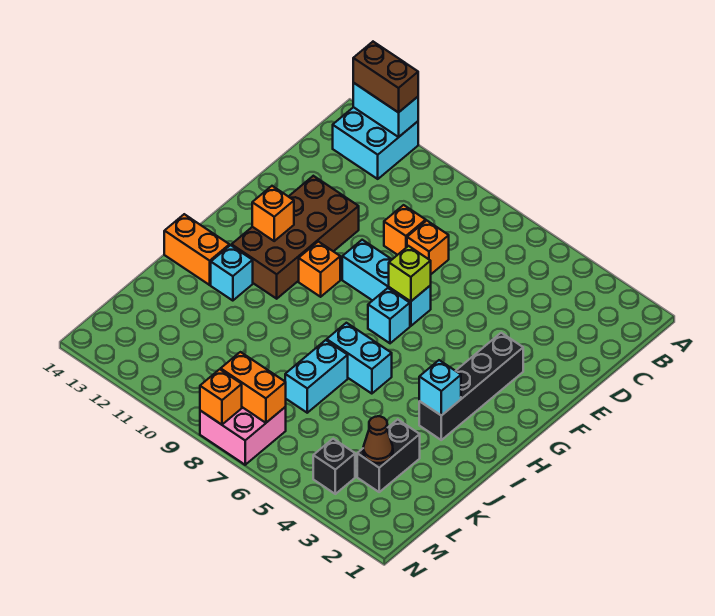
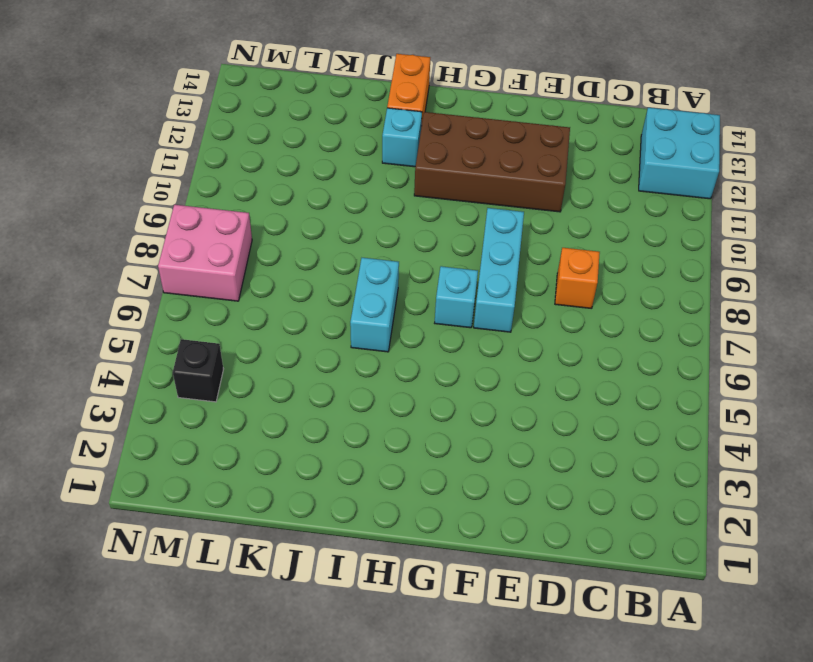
none -> orange 1x1 brick [384,205,426,255]
none -> black 1x4 brick [419,333,523,440]
none -> orange 1x1 brick [299,242,340,297]

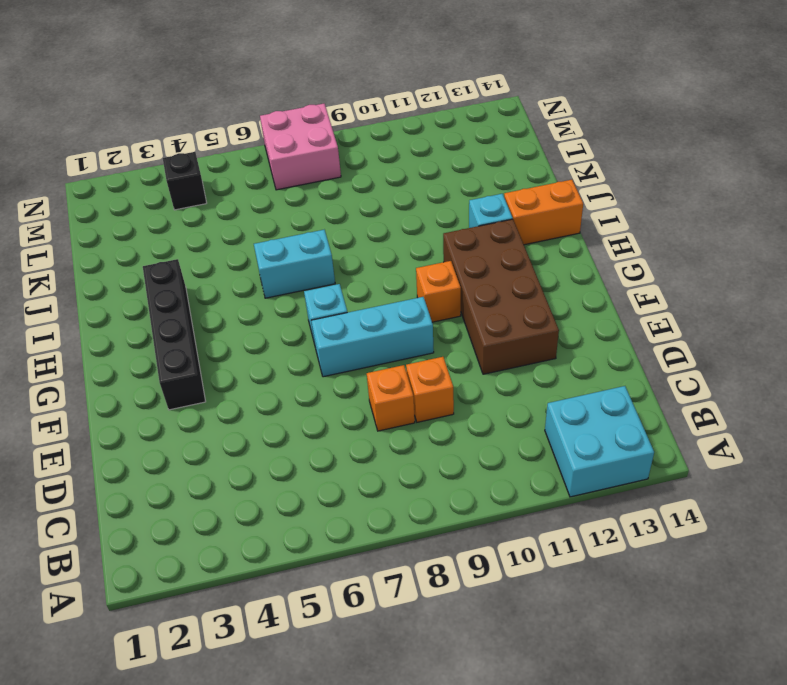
none -> cyan 1x2 brick [285,340,348,413]
none -> black 1x2 brick [357,419,420,492]
none -> cyan 1x2 brick [353,83,418,137]

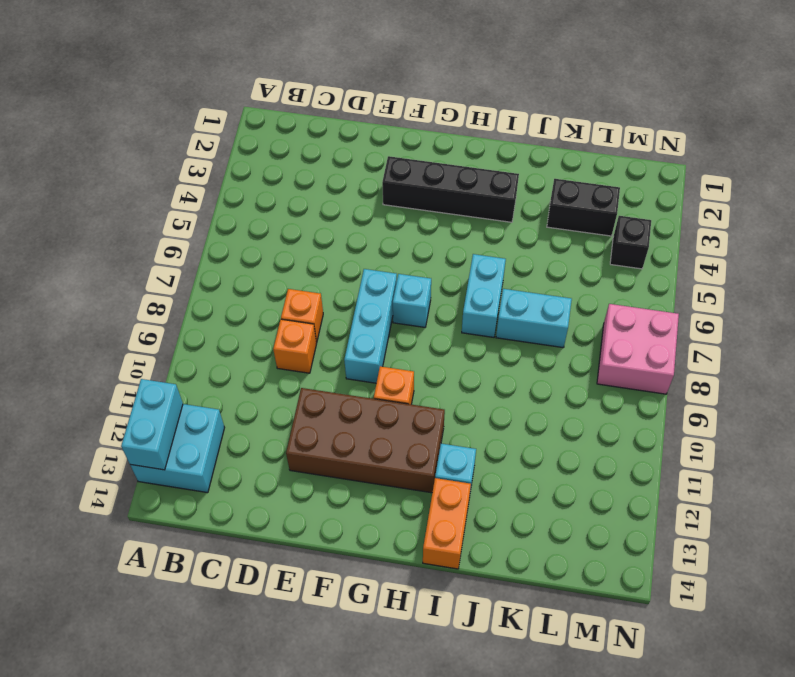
none -> lime 1x1 brick [389,246,431,301]
none -> orange 1x1 brick [252,186,294,241]
none -> cyan 1x1 brick [419,360,461,416]

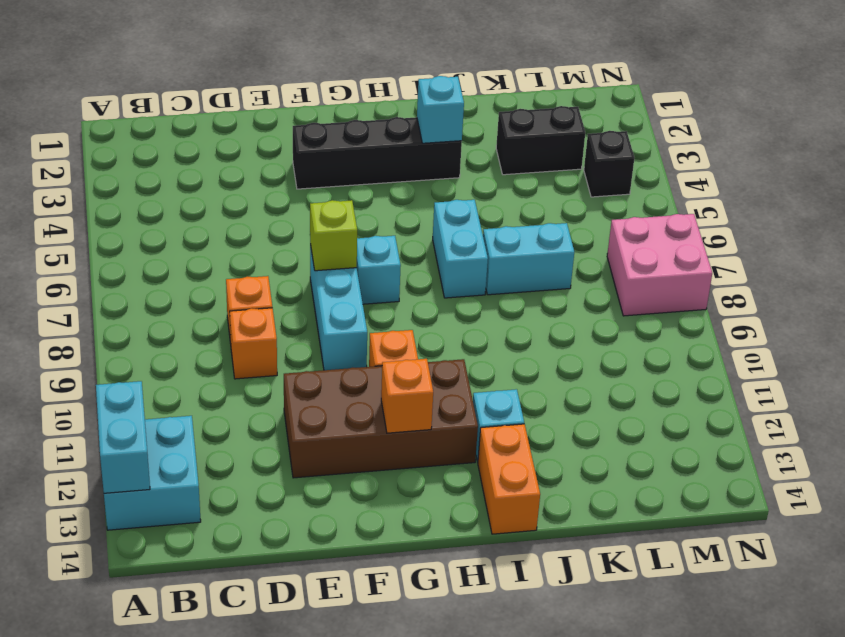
none -> brown 1x1 cone [363,416,393,463]
none -> orange 1x2 brick [221,352,286,423]
none -> orange 1x1 brick [200,369,242,425]

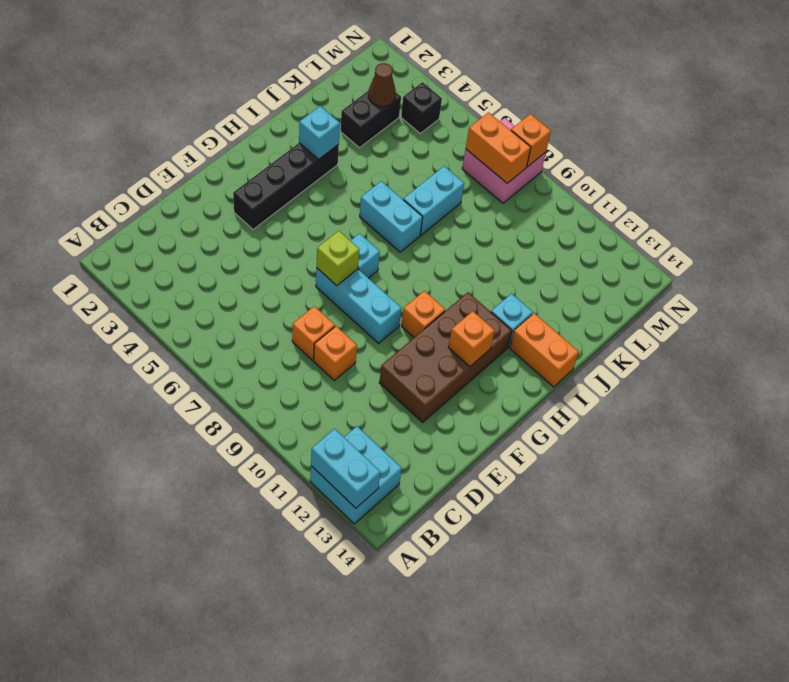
none -> brown 1x2 brick [353,42,418,113]

